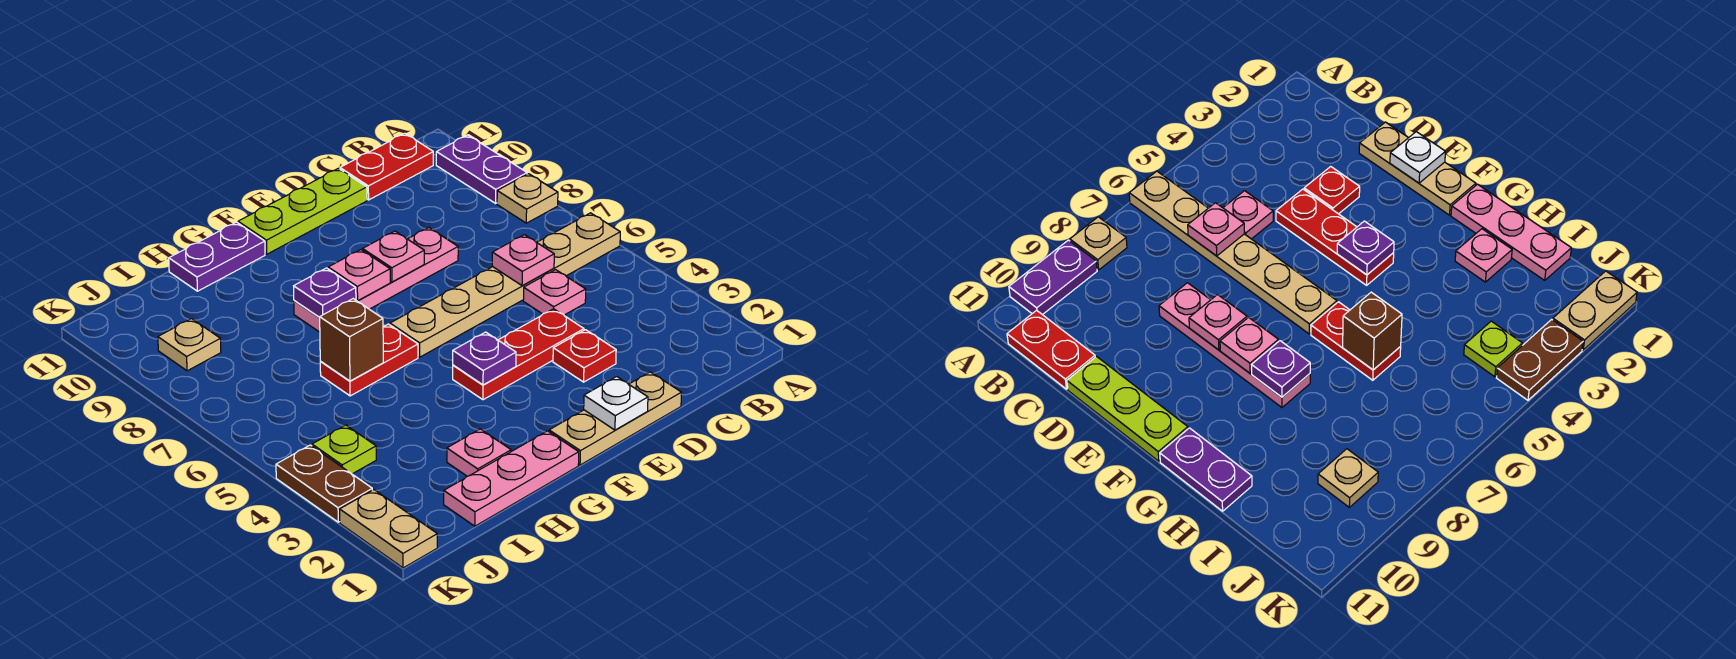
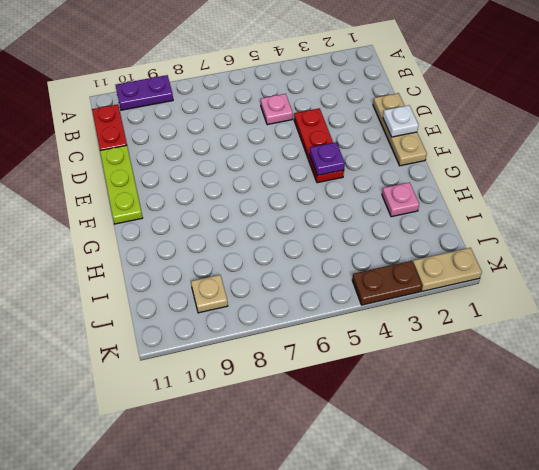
none -> tan 1x6 plate [390,213,620,357]
none -> tan 1x1 plate [497,174,558,223]
none -> red 1x1 plate [553,330,616,382]

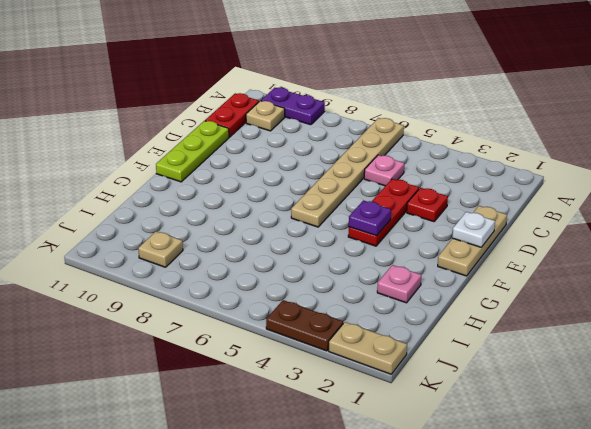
tan 1x1 plate [246,101,285,131] -> tan 1x1 plate moved to [497,174,558,223]
none -> pink 1x4 plate [294,228,458,332]
none -> pink 1x3 plate [444,431,579,526]
none -> red 1x2 plate [320,324,418,396]

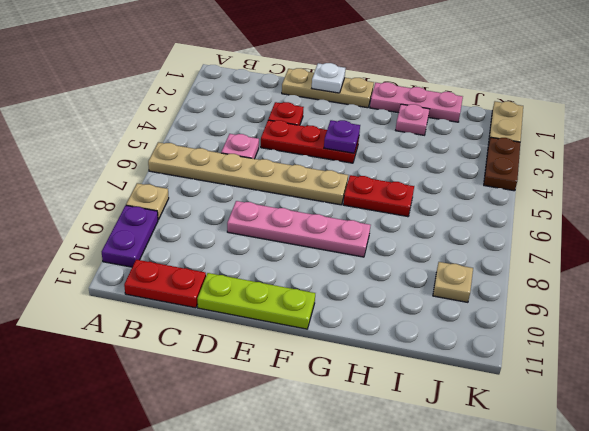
none -> purple 1x2 plate [169,222,265,291]
none -> lime 1x1 plate [312,425,376,474]
none -> pink 1x1 plate [492,235,554,286]

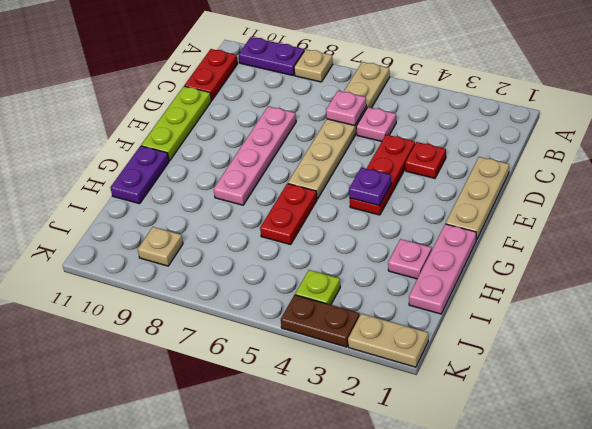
none -> white 1x1 plate [584,377,648,430]
none -> pink 1x1 plate [363,231,424,282]
none -> pink 1x1 plate [328,250,390,301]

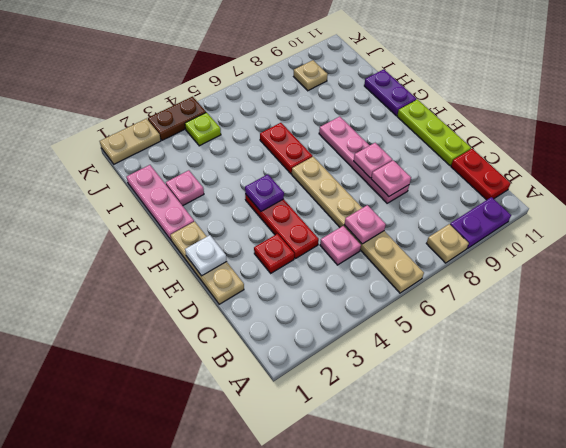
pink 1x1 plate [371,160,411,197] -> pink 1x1 plate moved to [328,250,390,301]
none -> purple 1x1 plate [294,268,356,318]
none -> brown 1x1 brick [320,299,383,381]

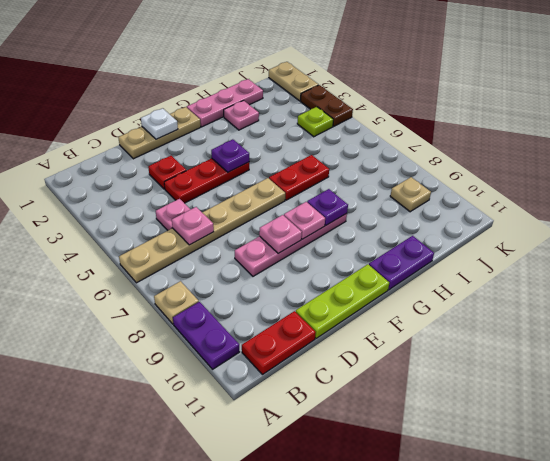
none -> brown 1x1 brick [320,299,383,381]

